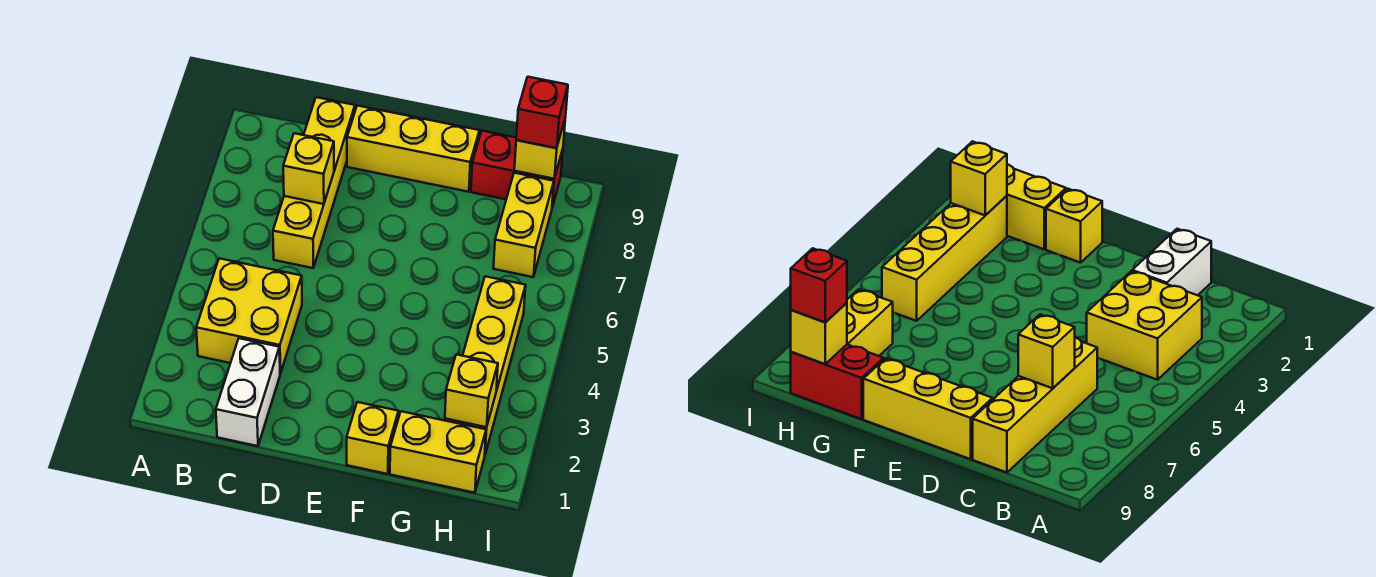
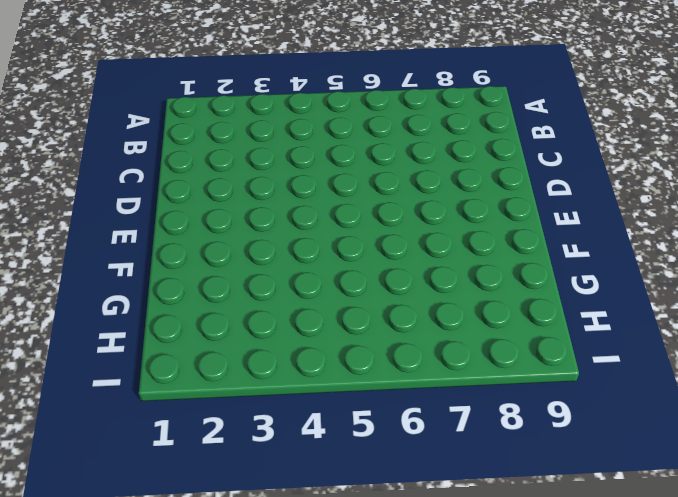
none -> yellow 2x2 brick [196,258,302,374]
none -> white 1x2 brick [216,338,280,446]
none -> yellow 1x4 brick [273,97,355,268]

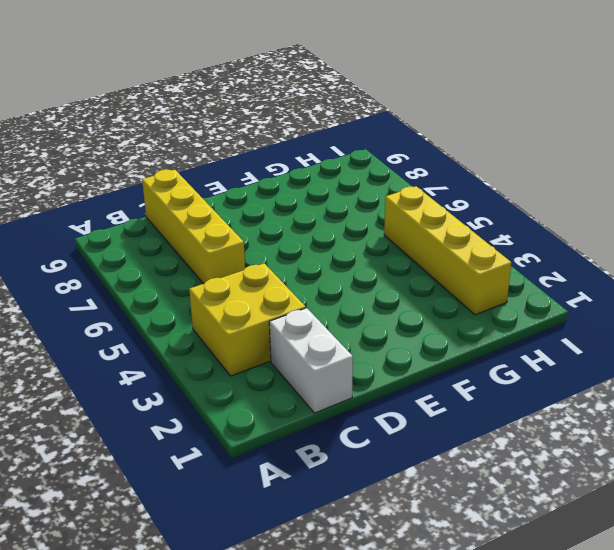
none -> yellow 1x3 brick [347,106,480,192]
none -> yellow 1x1 brick [347,402,399,474]
none -> yellow 1x2 brick [390,411,486,493]

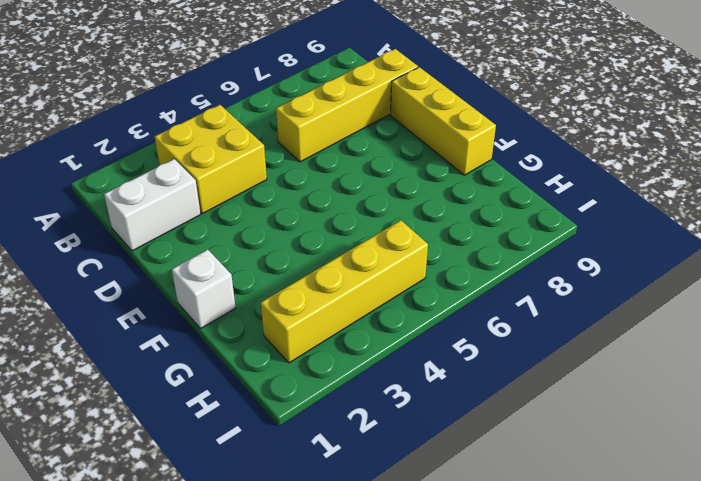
white 1x1 brick [172,249,236,329] -> yellow 1x1 brick [347,402,399,474]
none -> yellow 1x2 brick [390,411,486,493]
none -> red 1x2 brick [471,131,563,207]
none -> yellow 1x2 brick [493,173,554,277]

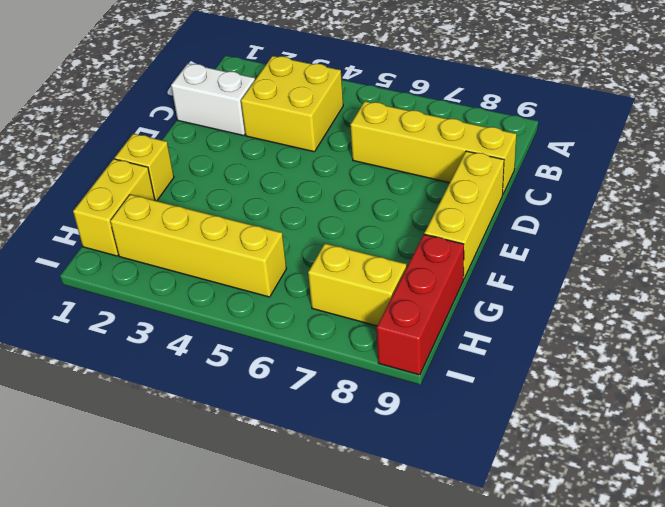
red 1x3 brick [377,234,464,375] -> red 1x2 brick [471,131,563,207]
none -> yellow 1x1 brick [283,133,334,204]
none -> yellow 1x1 brick [445,354,498,427]
none -> yellow 1x1 brick [514,117,566,179]

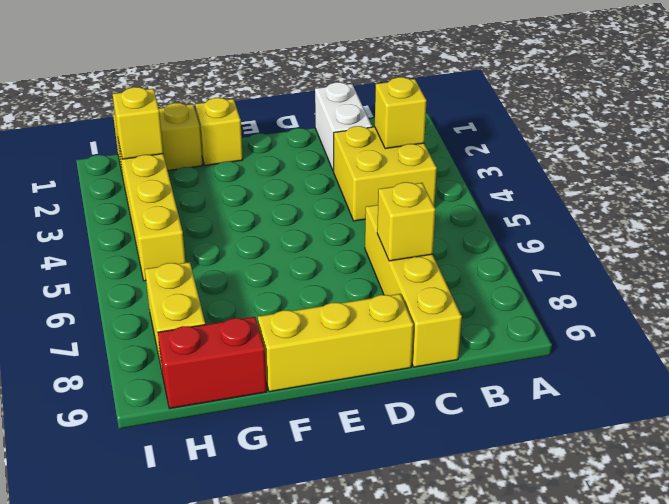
yellow 1x1 brick [375,77,426,149] -> yellow 1x1 brick moved to [514,117,566,179]
none -> red 1x1 brick [516,77,568,148]

